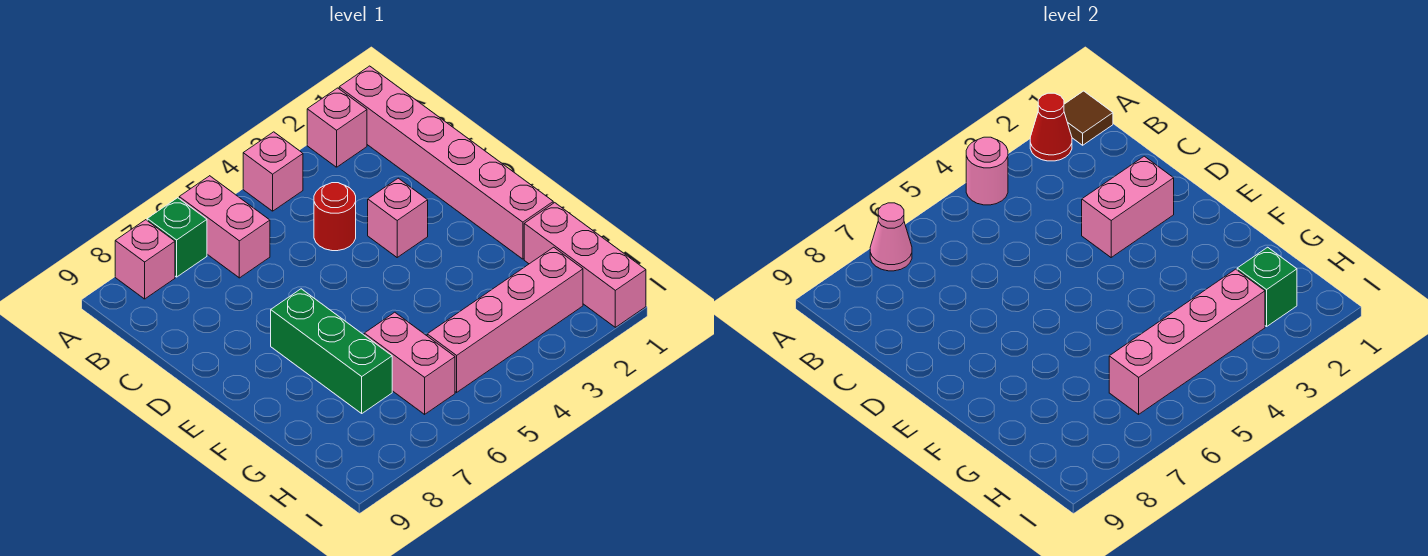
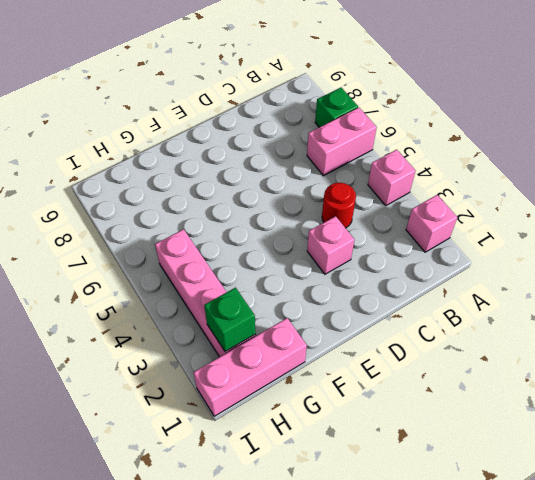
none -> pink 1x6 brick [339,66,553,259]
none -> pink 1x1 brick [115,220,175,299]
none -> green 1x3 brick [271,289,392,413]

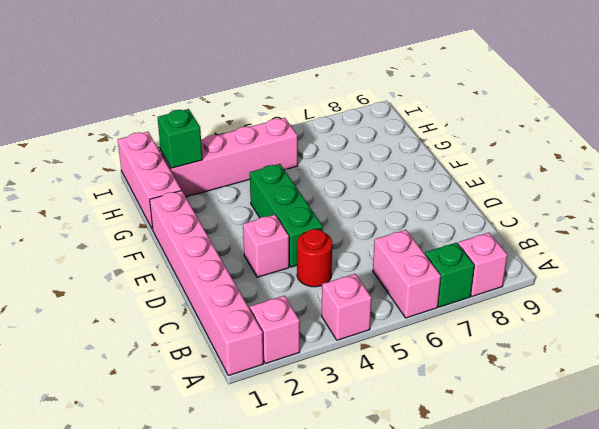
green 1x3 brick [250,164,323,267] -> green 1x3 brick moved to [271,289,392,413]
none -> pink 1x2 brick [364,312,455,414]
none -> brown 1x1 tile [1064,91,1113,145]
none -> red 1x1 cone [1030,93,1072,161]

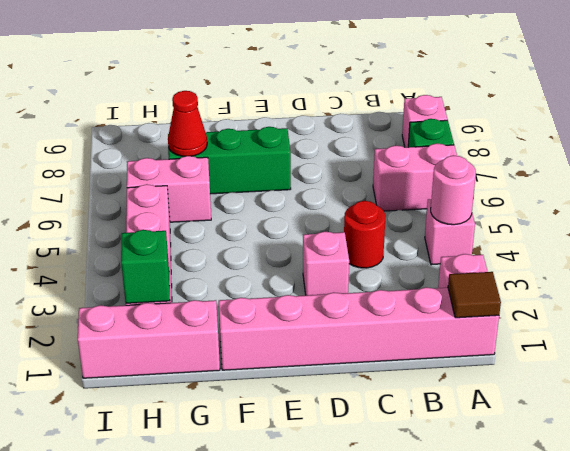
red 1x1 cone [168,91,207,156] -> red 1x1 cone moved to [1030,93,1072,161]
none -> pink 1x1 cone [870,203,912,271]
none -> pink 1x2 brick [1082,156,1174,257]
none -> pink 1x4 brick [1109,269,1265,414]

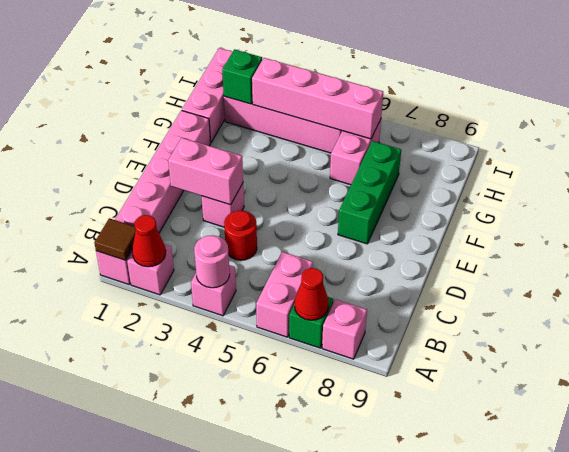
red 1x1 cone [295,268,329,320] -> pink 1x1 cone [870,203,912,271]

